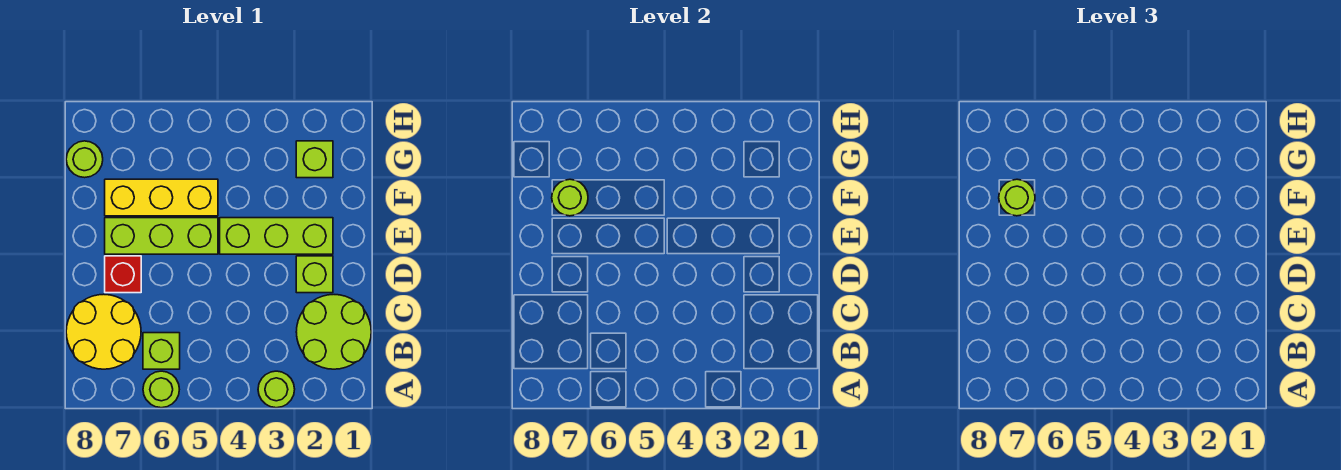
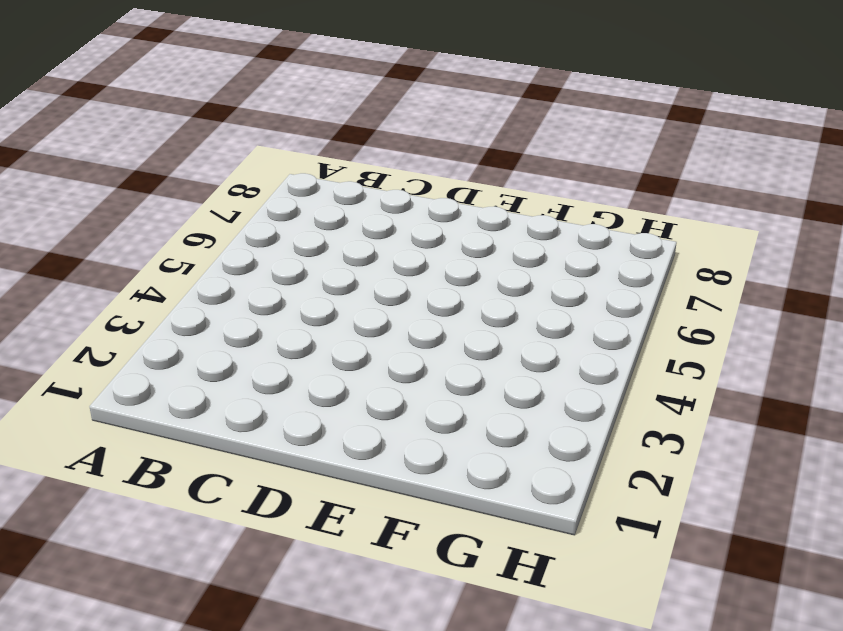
none -> lime 1x1 round brick [258,371,295,408]
none -> lime 1x1 round brick [143,371,179,408]
none -> lime 2x2 round brick [296,295,371,369]

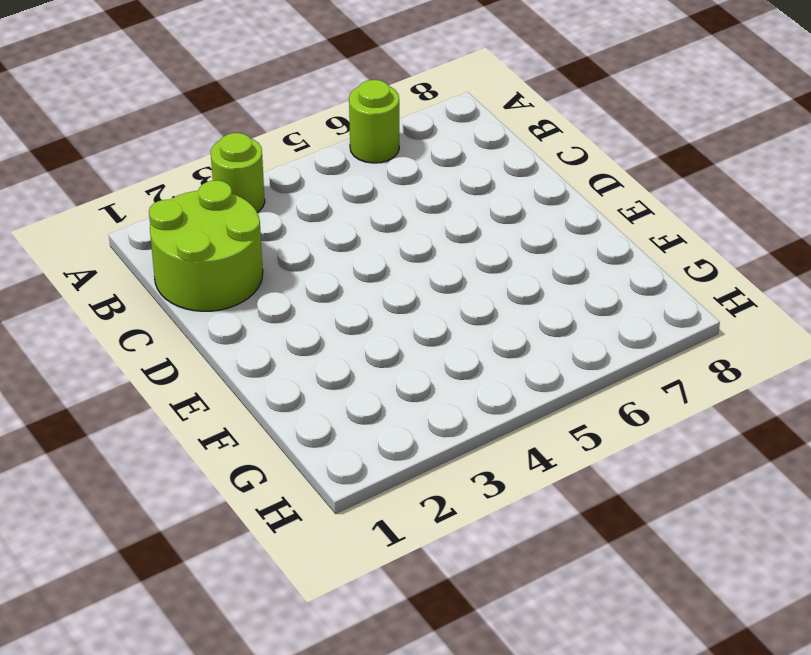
none -> lime 1x1 brick [143,333,180,369]
none -> yellow 2x2 round brick [66,294,141,369]
none -> lime 1x1 brick [296,256,333,293]

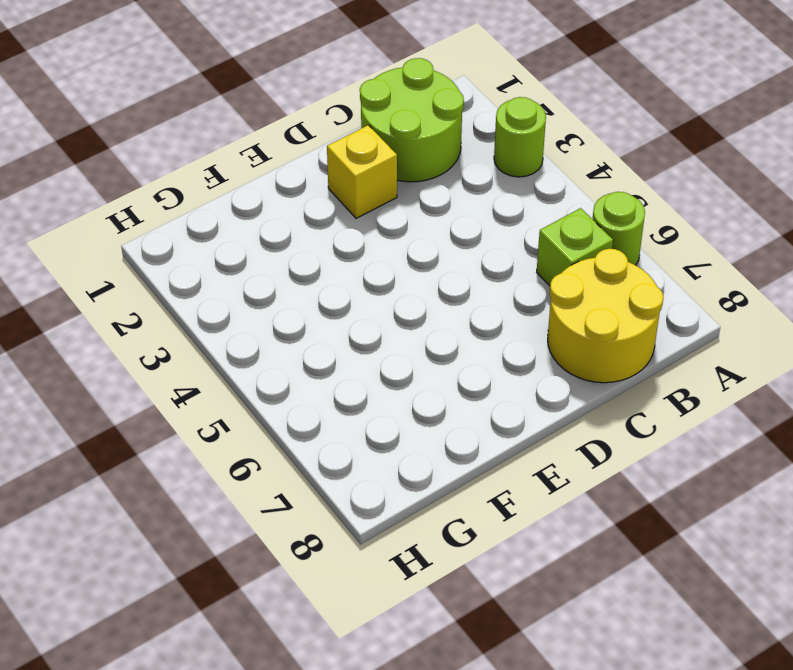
yellow 1x1 brick [327,125,397,218] -> lime 1x1 brick [296,256,333,293]
none -> red 1x1 brick [105,256,141,293]
none -> lime 1x3 brick [220,218,333,254]
none -> lime 1x3 brick [105,218,218,254]

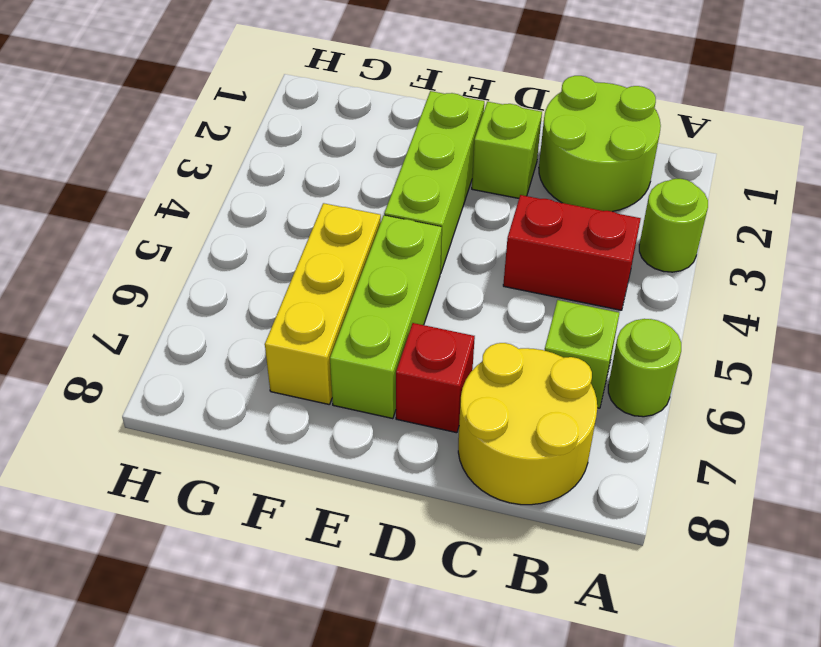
red 1x2 brick [503,195,641,310] -> none
none -> lime 1x1 brick [296,141,333,178]
none -> lime 1x1 round brick [66,141,103,178]
none -> lime 1x1 round brick [552,179,588,216]

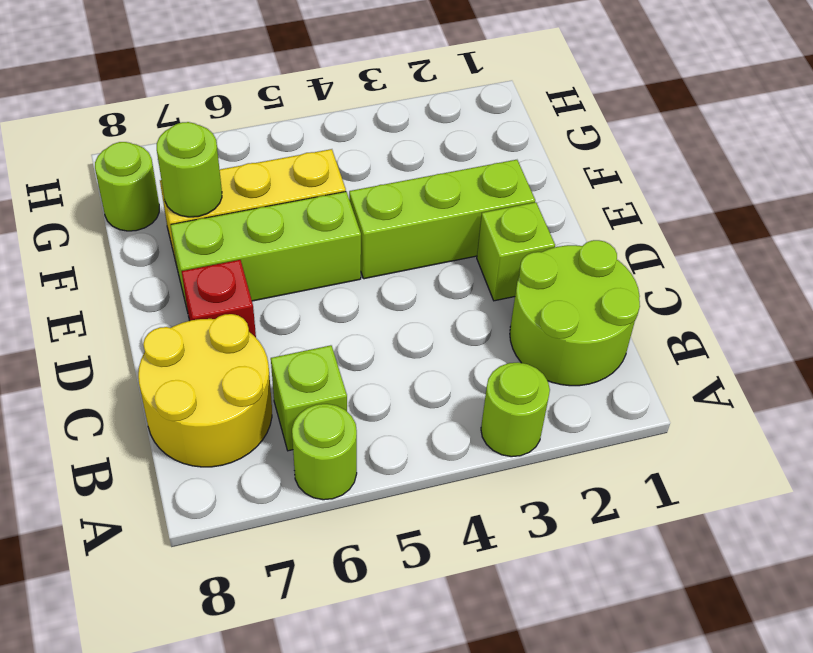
none -> lime 1x1 brick [296,141,333,178]
none -> lime 1x1 round brick [999,179,1035,216]

